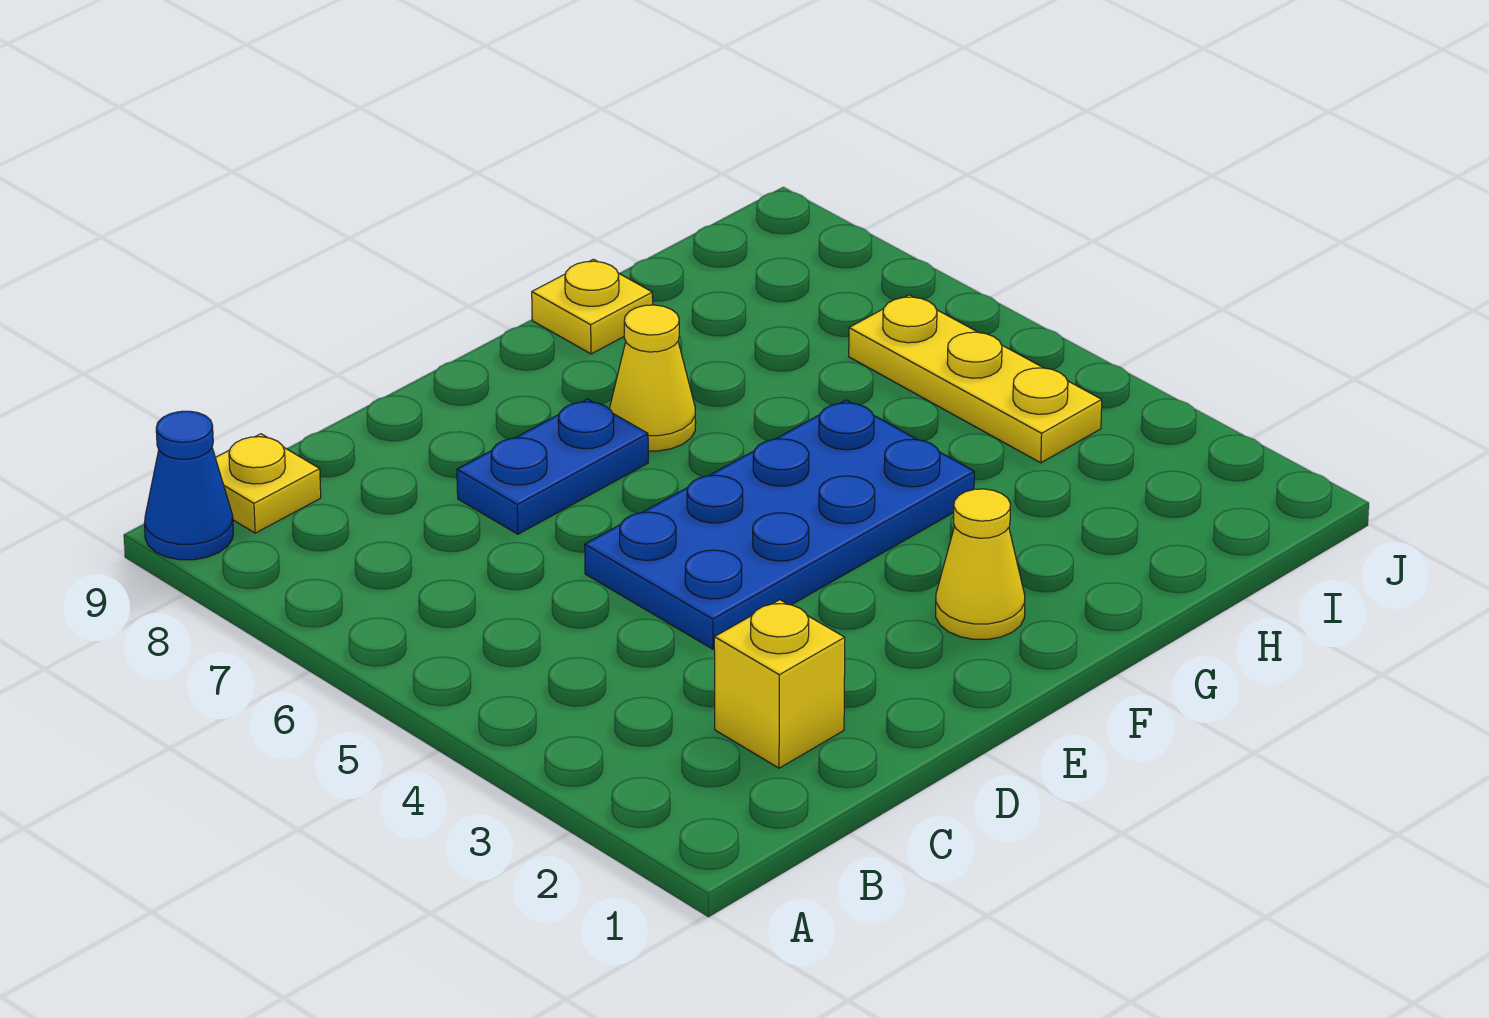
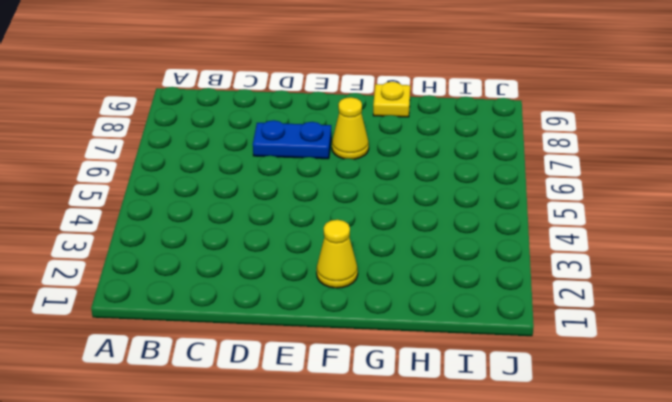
none -> blue 1x1 cone [144,411,233,560]
none -> yellow 1x1 plate [215,434,321,533]

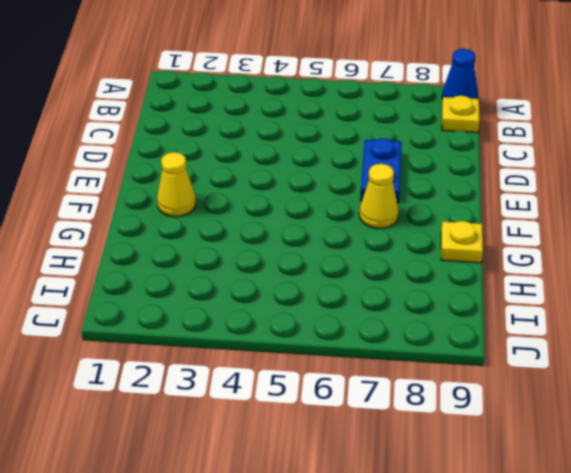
none -> yellow 1x1 brick [714,600,845,768]
none -> blue 2x4 plate [585,400,974,649]

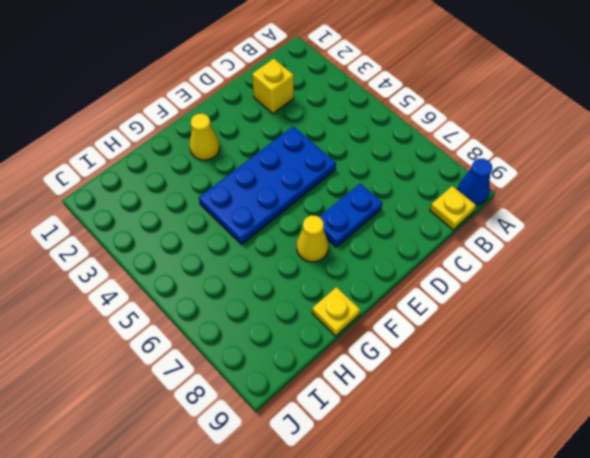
none -> yellow 1x3 plate [849,295,1102,463]

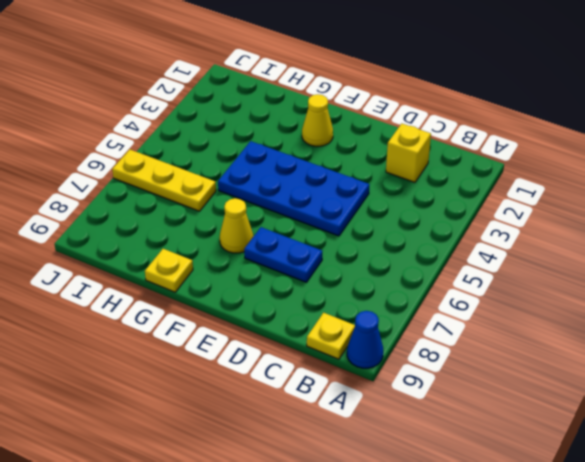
yellow 1x3 plate [112,149,216,211] -> yellow 1x3 plate turned to [849,295,1102,463]

